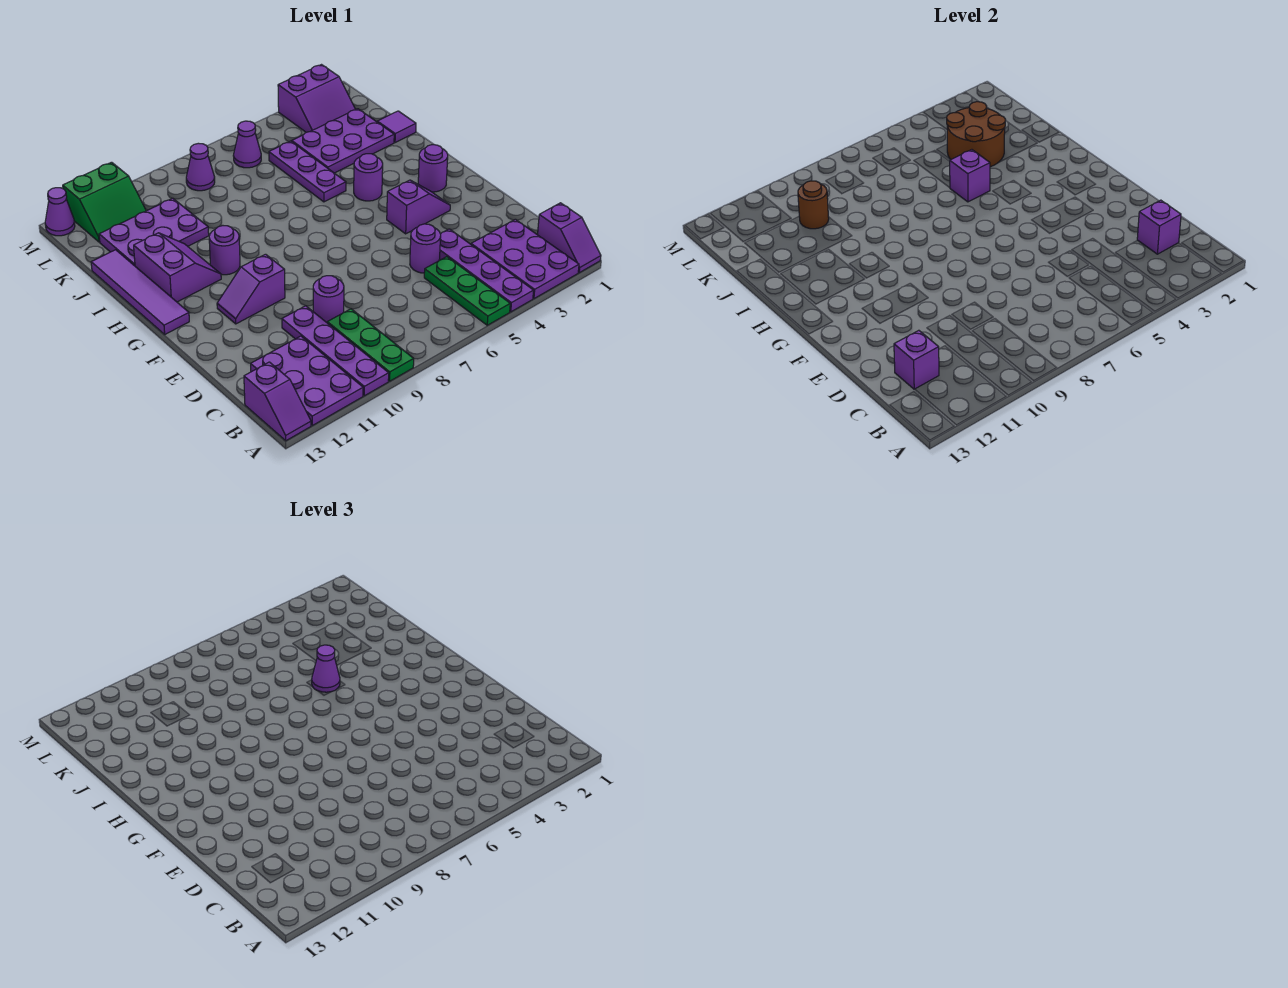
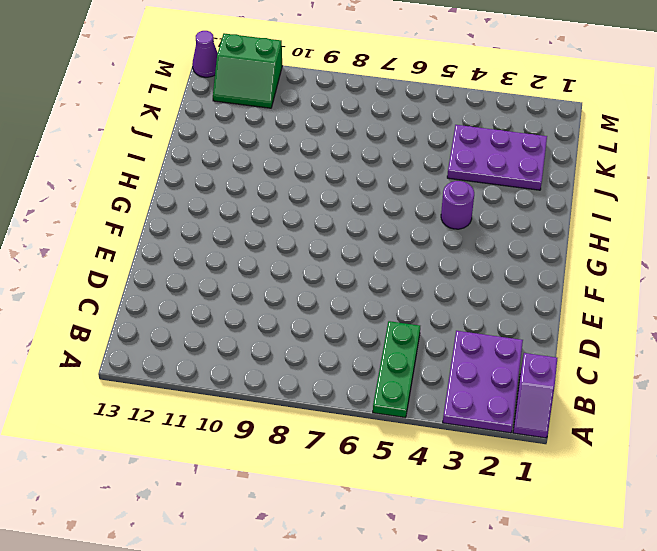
none -> purple 1x4 plate [440,229,534,312]
none -> green 1x3 plate [327,309,414,381]
none -> purple 1x4 plate [282,306,389,396]
none -> purple 2x3 plate [251,336,363,425]

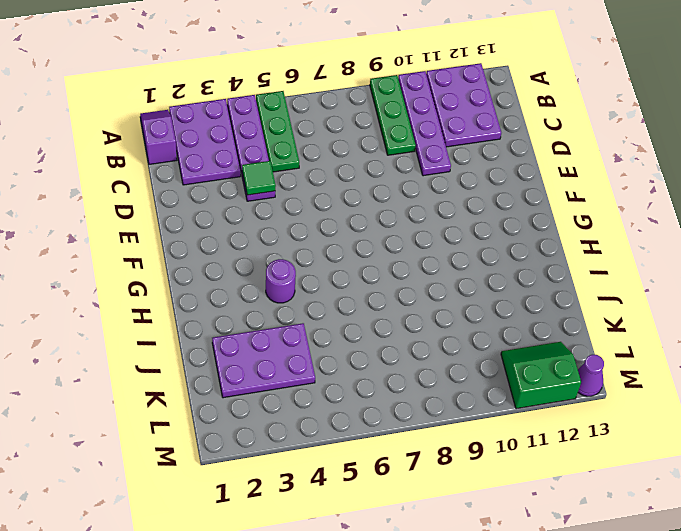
green 1x1 tile [242,161,276,195] -> none
none -> purple 1x2 slope [244,362,311,441]
none -> purple 1x1 round brick [410,224,441,273]
none -> purple 1x1 round brick [313,276,344,322]
none -> purple 1x2 slope [387,180,450,234]

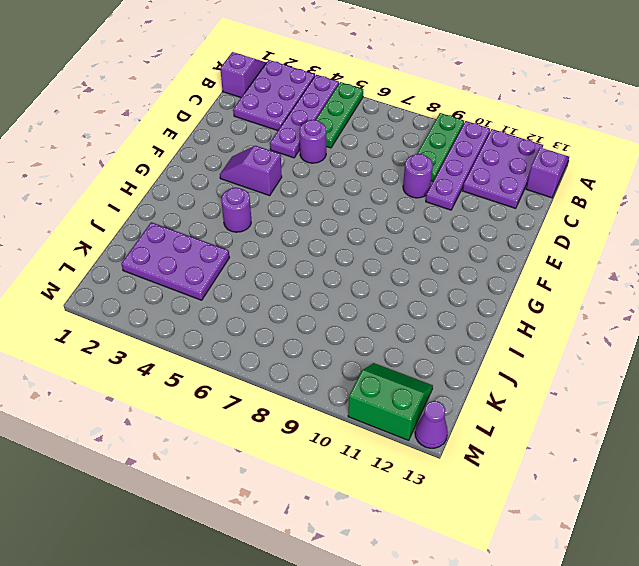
none -> purple 1x2 slope [217,254,285,324]
none -> purple 1x1 round brick [418,145,448,192]
none -> purple 1x4 tile [91,250,189,334]
none -> purple 1x1 round brick [209,226,240,275]

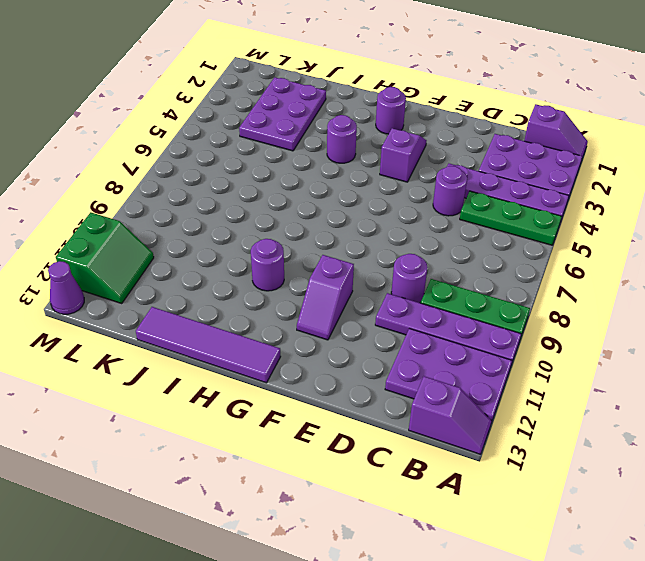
none -> purple 2x2 slope [134,233,221,302]
none -> purple 1x3 plate [269,141,346,202]
none -> purple 1x1 tile [377,111,416,143]
none -> purple 2x3 plate [99,198,209,266]

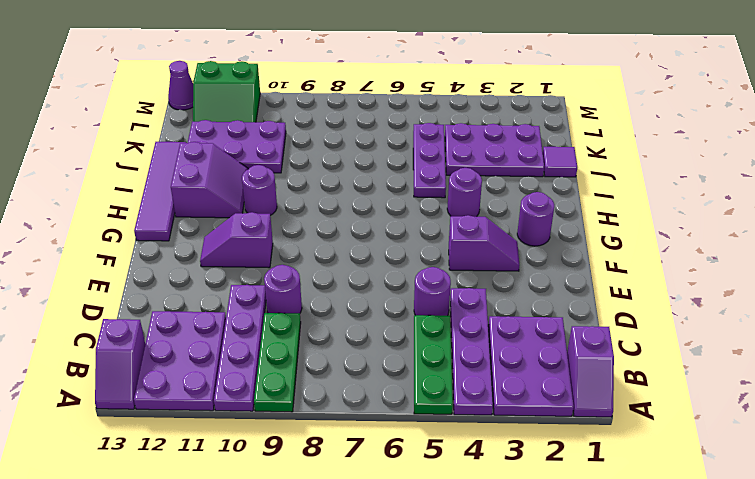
none -> purple 2x2 slope [278,65,355,132]
none -> purple 1x1 cone [233,121,261,168]
none -> purple 1x1 cone [186,143,215,191]
none -> purple 1x1 brick [1137,200,1181,254]

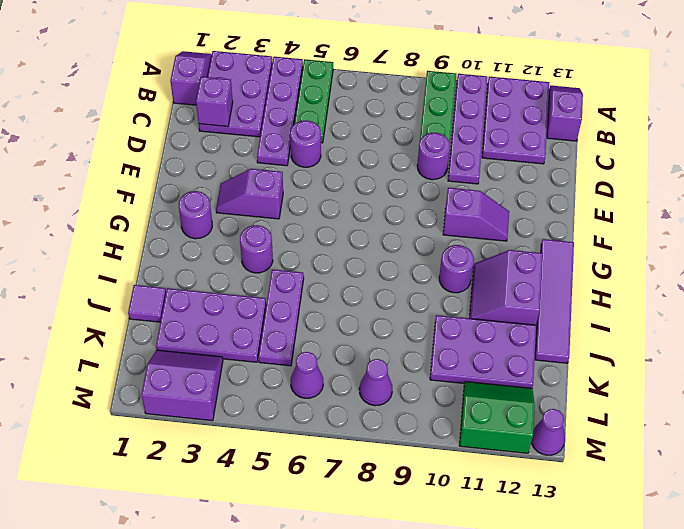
none -> purple 1x1 brick [894,330,939,389]
none -> purple 1x1 brick [950,150,990,202]
none -> brown 2x2 round brick [947,102,1005,167]
none -> brown 1x1 round brick [798,181,829,229]

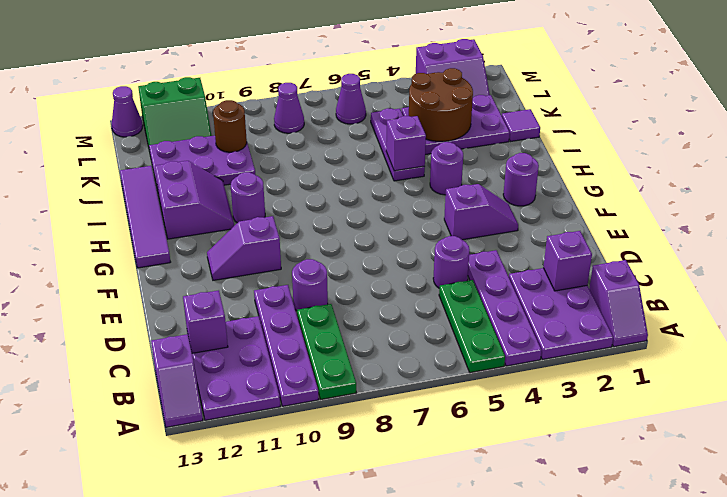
none -> purple 1x1 cone [312,645,340,692]

